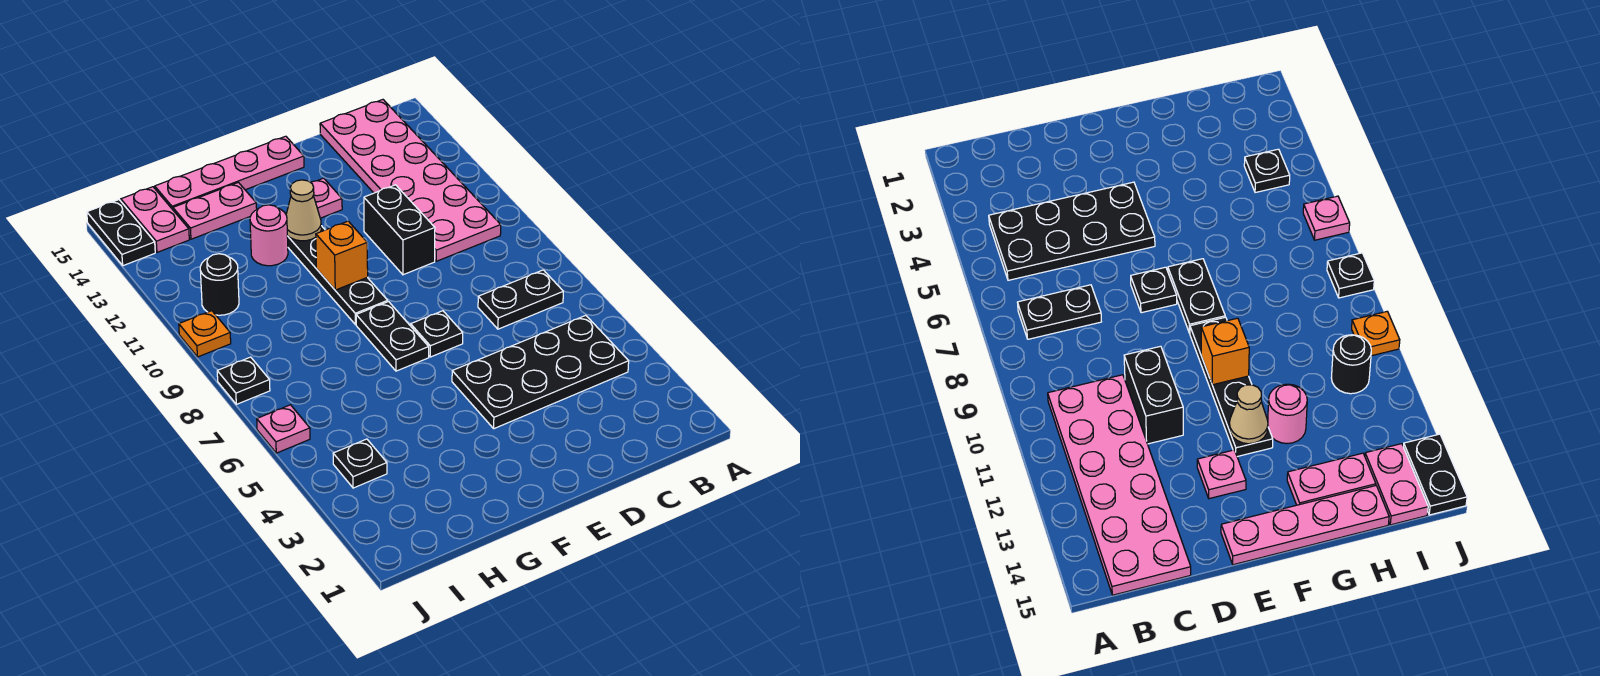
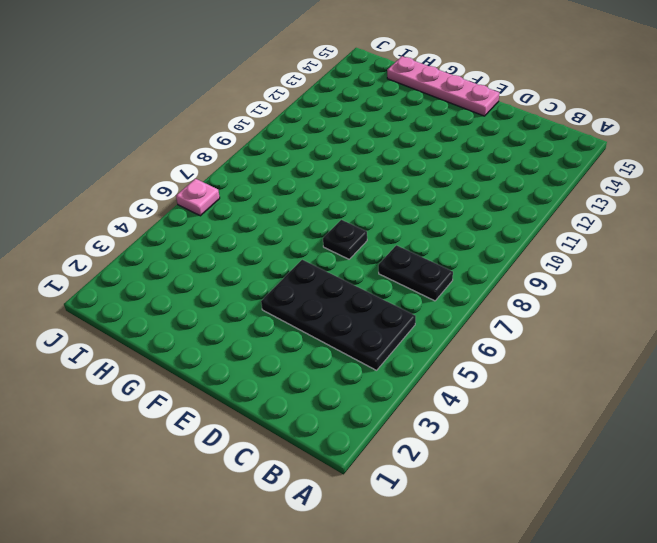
none -> pink 2x6 plate [320,100,501,261]
none -> black 1x2 brick [364,185,435,275]
none -> pink 1x1 plate [311,178,342,218]

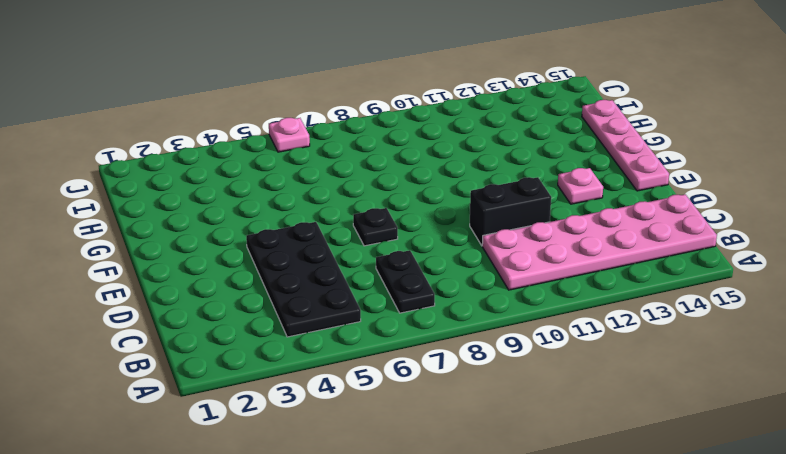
none -> black 1x2 plate [356,302,429,371]
none -> black 1x4 plate [287,226,388,325]
none -> pink 1x1 round brick [250,205,288,266]

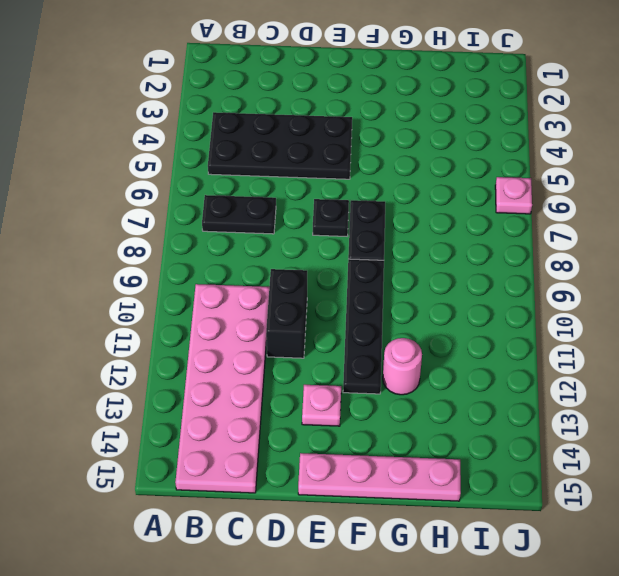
none -> pink 1x2 plate [173,182,257,239]
none -> black 1x1 plate [333,439,387,488]
none -> black 1x1 round brick [200,254,239,315]

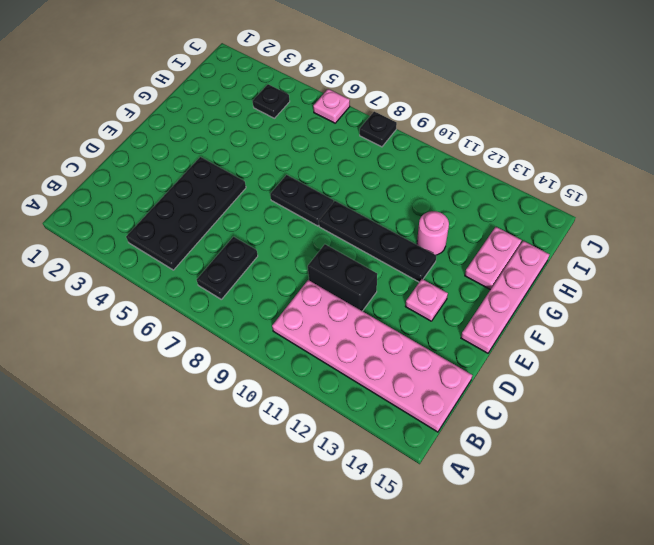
none -> black 1x1 plate [411,311,463,357]
none -> black 1x1 round brick [200,254,239,315]
none -> pink 1x2 plate [121,187,189,252]

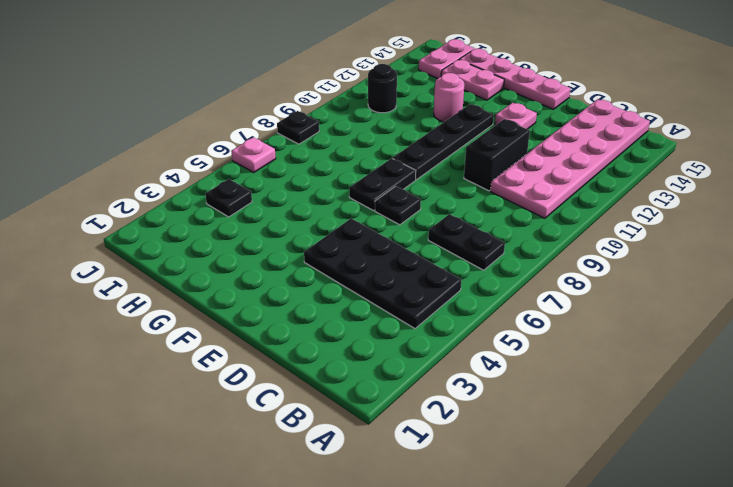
none -> orange 1x1 plate [179,311,231,357]
none -> black 1x2 plate [87,200,155,266]
none -> orange 1x1 brick [316,221,368,290]

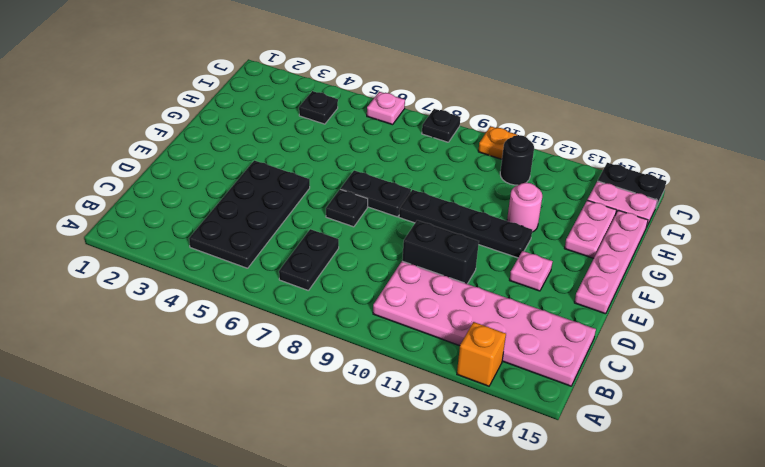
orange 1x1 brick [457,322,506,386] -> orange 1x1 brick moved to [316,221,368,290]
none -> tan 1x1 cone [286,180,321,241]

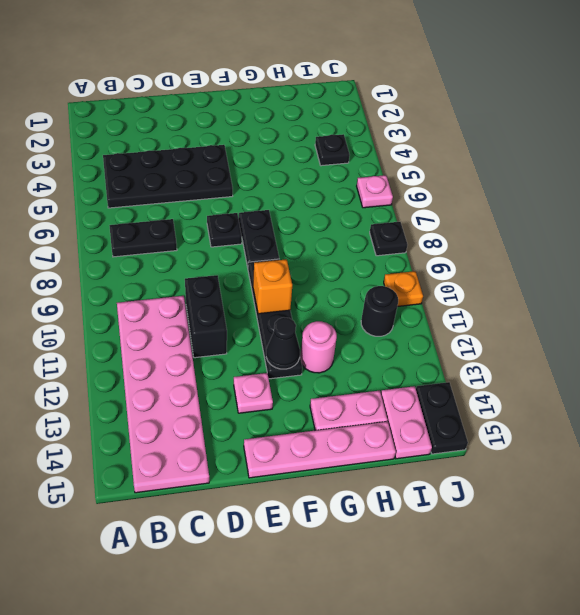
black 1x1 cone [266,317,300,369] -> tan 1x1 cone [286,180,321,241]

